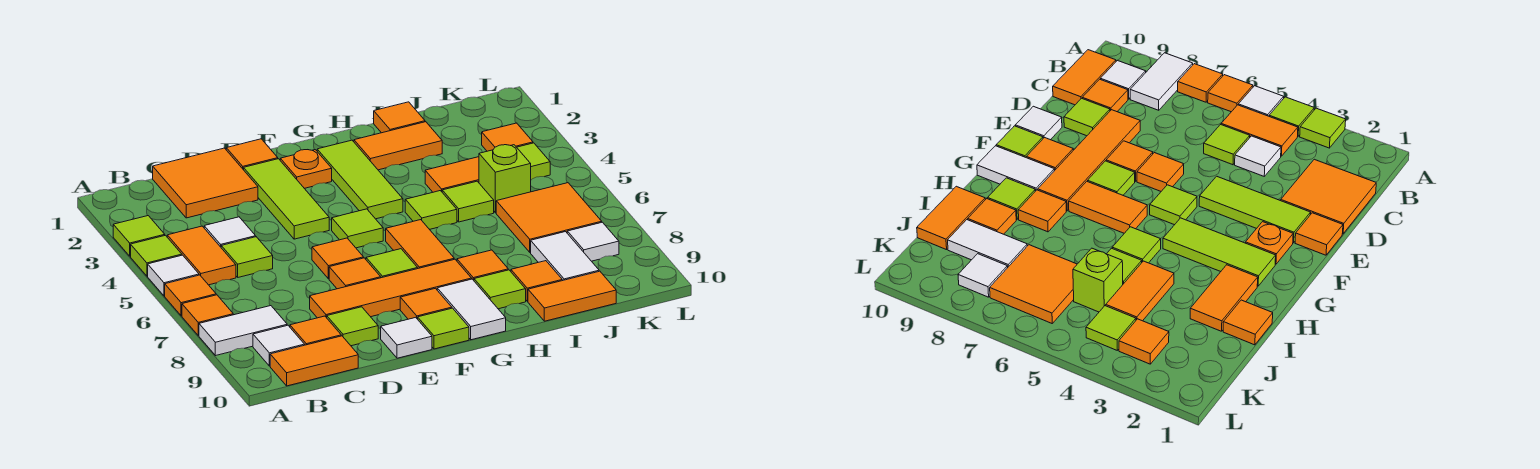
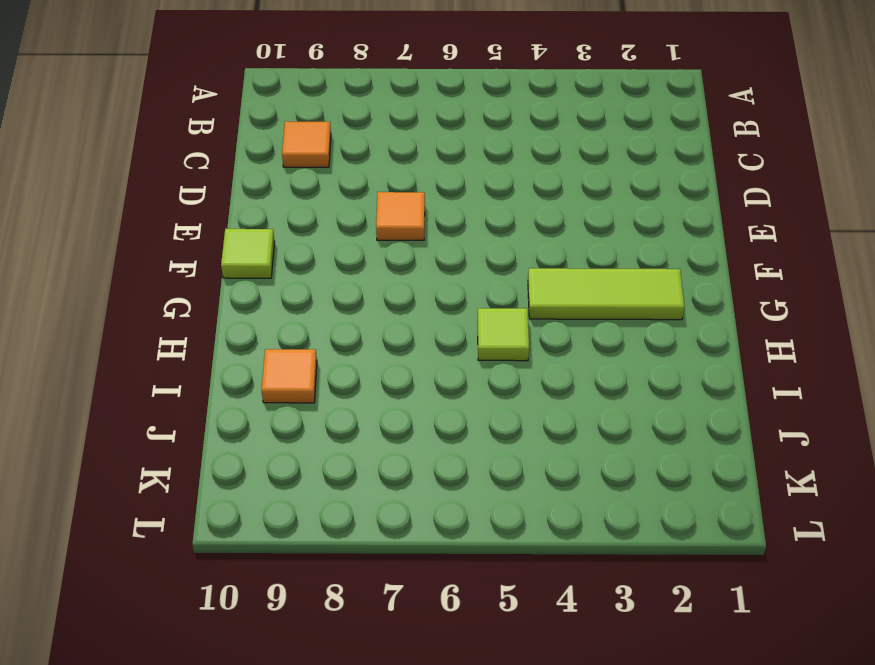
none -> lime 1x1 tile [113,216,165,256]
none -> lime 1x1 tile [131,235,182,276]
none -> white 1x1 tile [148,255,199,296]
none -> orange 1x1 tile [165,275,216,316]

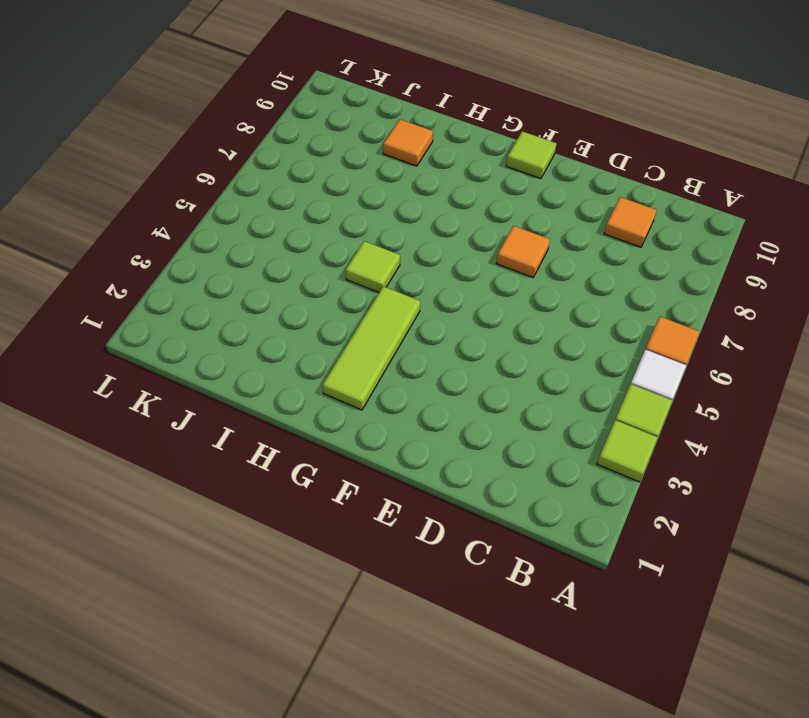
none -> orange 1x1 tile [182,295,233,336]
none -> white 1x2 tile [199,306,287,356]
none -> orange 1x2 tile [167,226,236,285]
none -> white 1x1 tile [253,325,305,366]

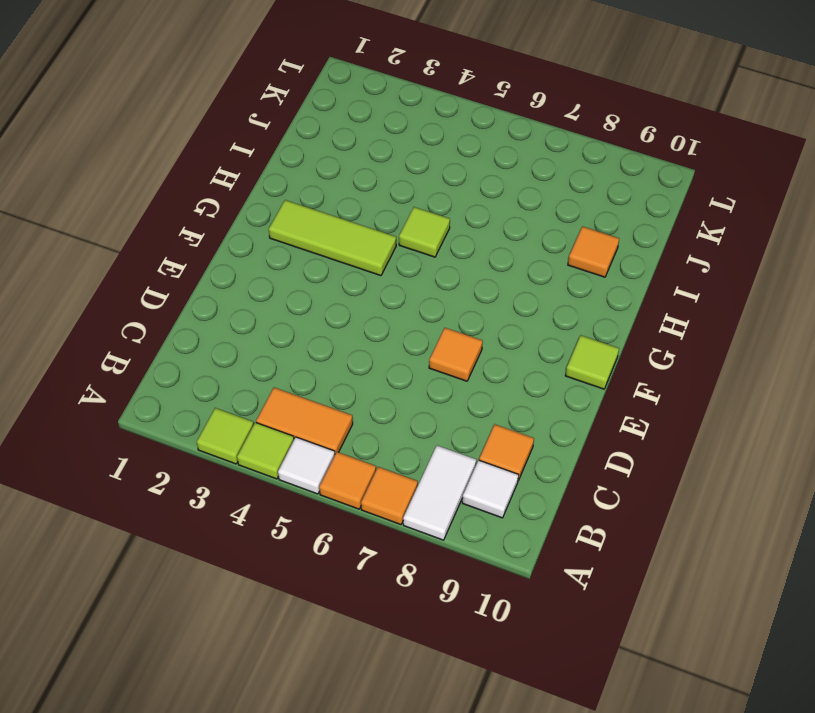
none -> orange 1x2 tile [270,336,358,386]
none -> orange 2x2 tile [153,148,258,218]
none -> white 1x1 tile [204,217,256,247]
none -> lime 1x1 tile [221,237,273,277]

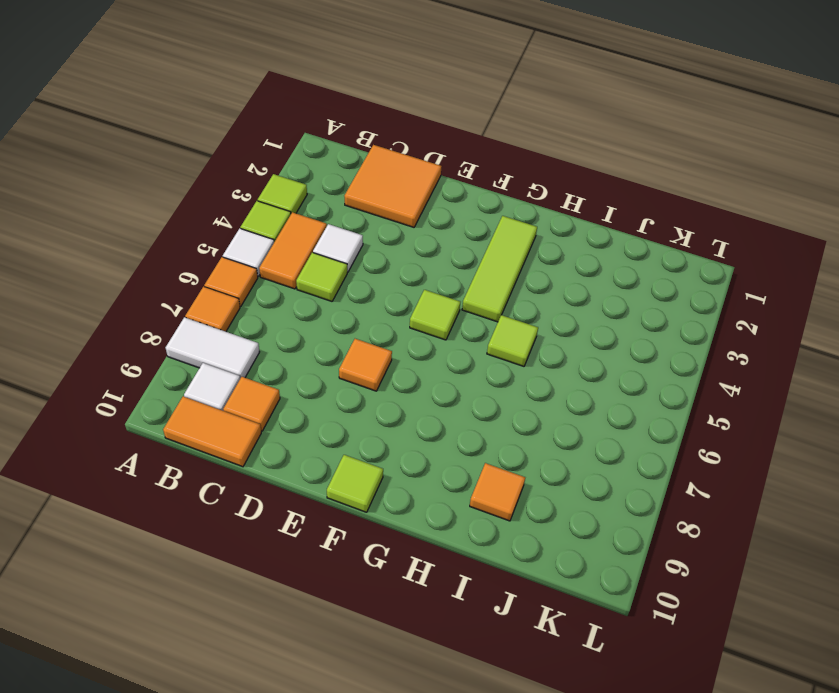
none -> orange 1x4 tile [310,259,472,318]
none -> lime 1x1 tile [327,307,378,346]
none -> orange 1x1 tile [226,139,278,170]
none -> lime 1x3 tile [244,159,329,239]

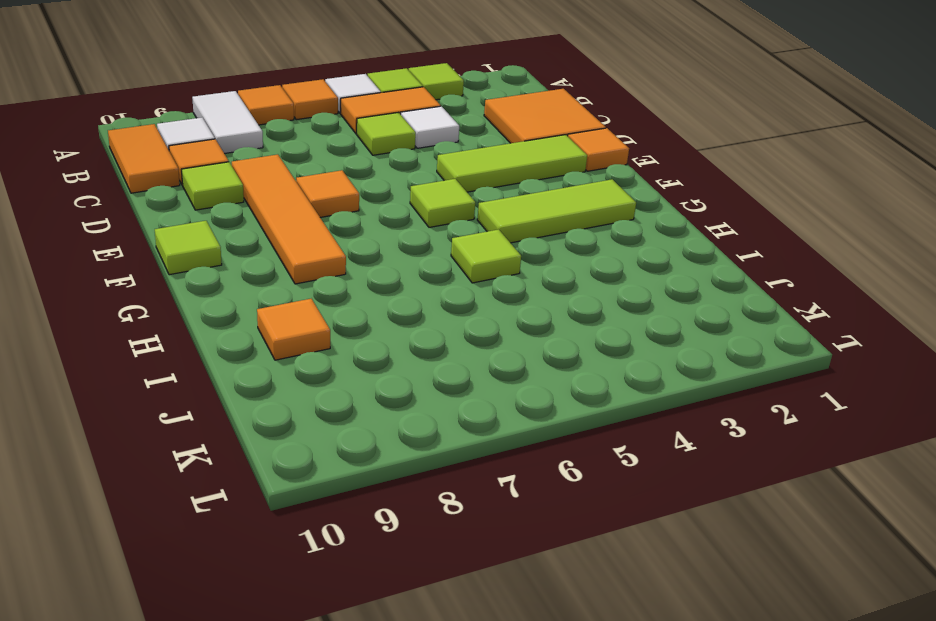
none -> orange 1x1 tile [312,238,364,279]
none -> white 1x1 tile [381,317,432,358]
none -> orange 1x1 plate [280,150,332,188]
none -> lime 1x1 tile [366,249,418,278]

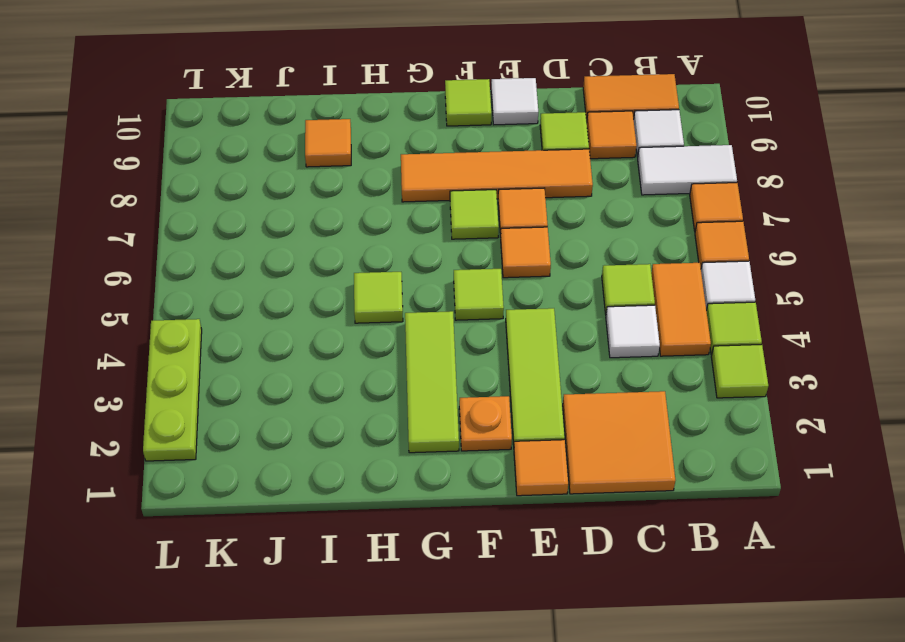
lime 1x3 plate [143,319,202,461] -> none
none -> orange 1x1 tile [400,288,452,319]
none -> orange 1x2 tile [386,220,454,268]
none -> white 1x2 tile [437,279,506,340]
none -> orange 1x2 tile [354,122,442,170]

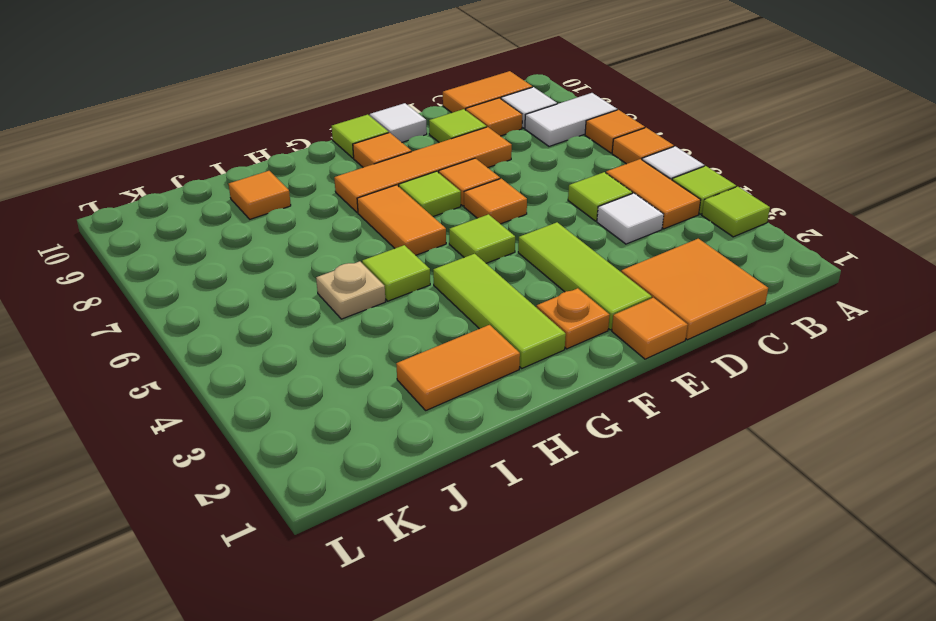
tan 1x1 plate [316,261,386,319] -> lime 1x1 tile [442,181,494,222]
none -> white 1x2 tile [437,279,506,340]
none -> orange 1x1 tile [457,250,508,280]
none -> lime 1x1 tile [474,270,526,309]
none -> orange 1x1 tile [374,102,425,133]

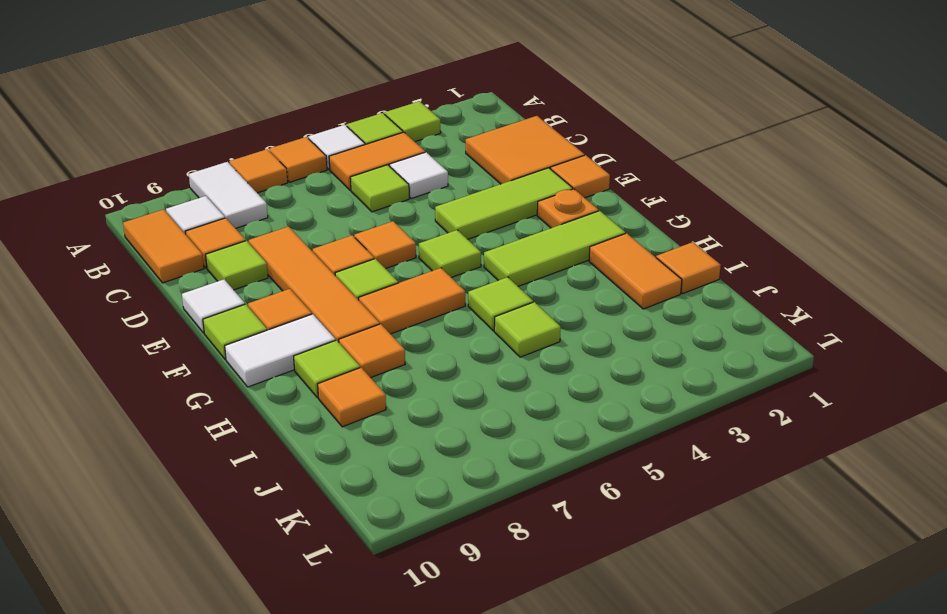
none -> orange 1x2 tile [425,157,479,192]
none -> orange 1x2 tile [528,271,616,321]
none -> lime 1x1 brick [479,145,531,213]
none -> orange 2x2 tile [496,183,602,252]

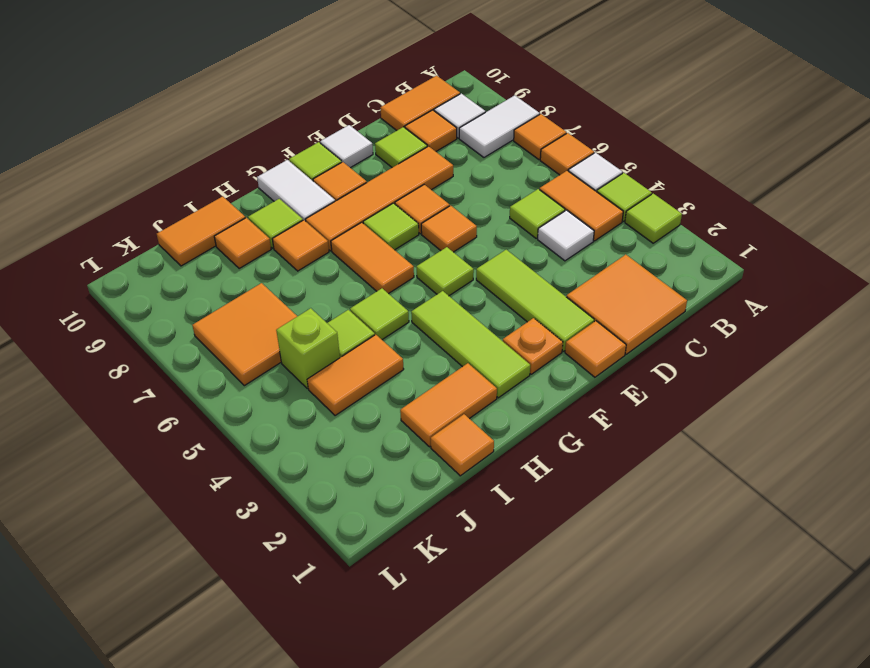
none -> white 1x2 tile [531,232,599,281]
none -> orange 1x1 tile [482,123,533,151]
none -> lime 1x1 tile [517,143,550,180]
none -> white 1x1 tile [567,222,619,261]

